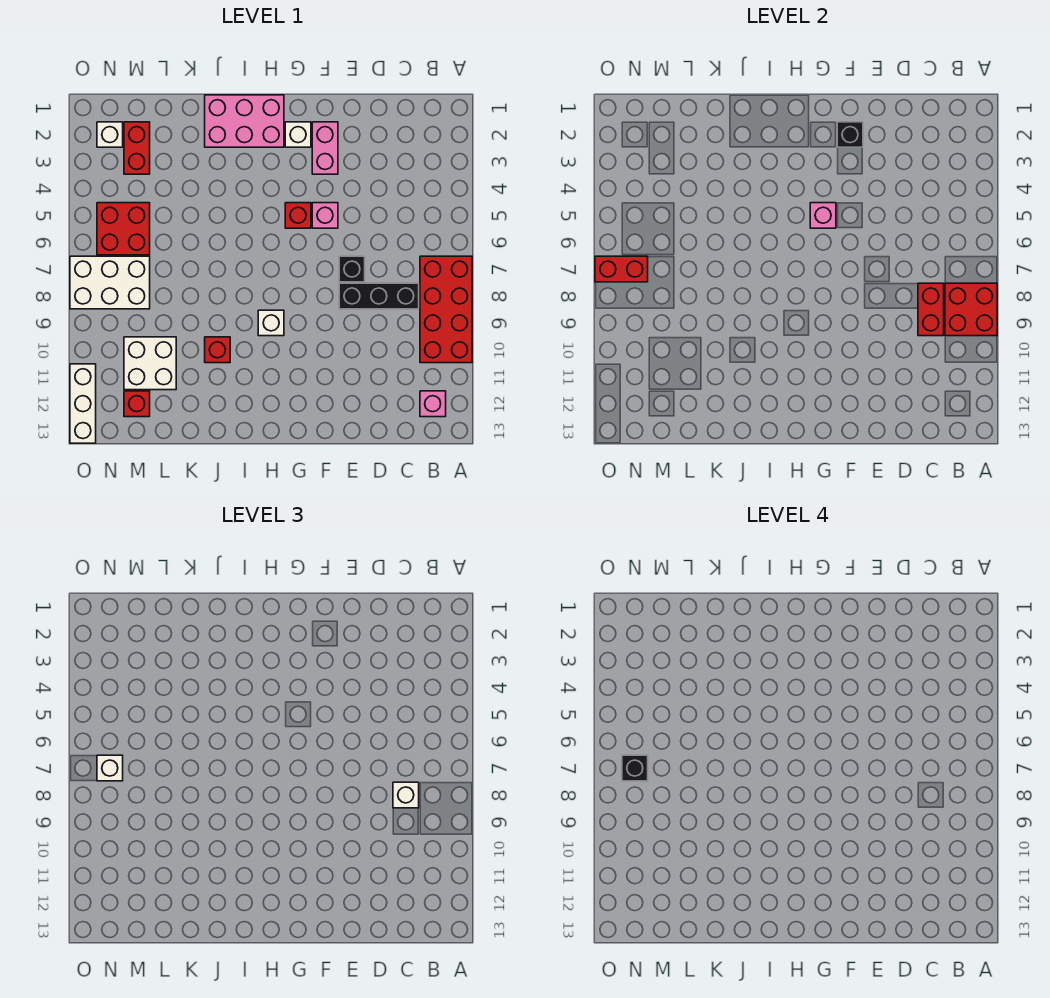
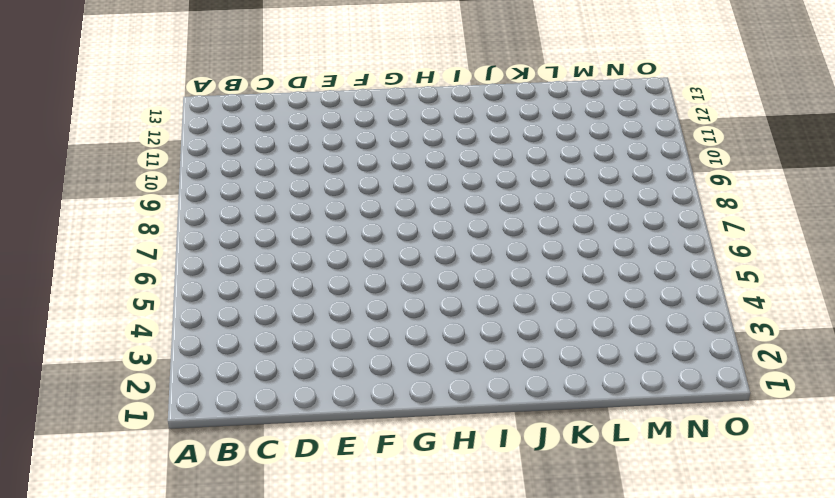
none -> red 2x4 brick [420,256,472,363]
none -> pink 1x1 brick [420,391,446,417]
none -> black 1x3 brick [339,283,419,309]

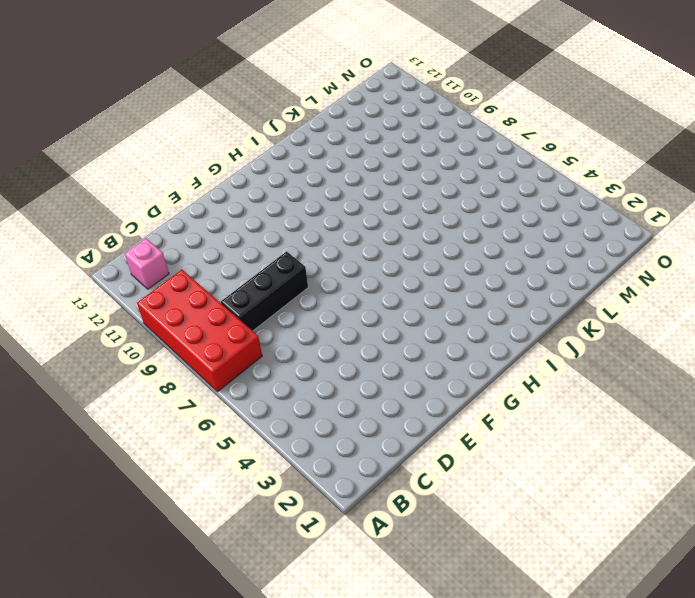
none -> black 1x1 brick [339,256,365,282]
none -> pink 1x2 brick [312,122,338,174]
none -> pink 1x1 brick [312,203,338,228]

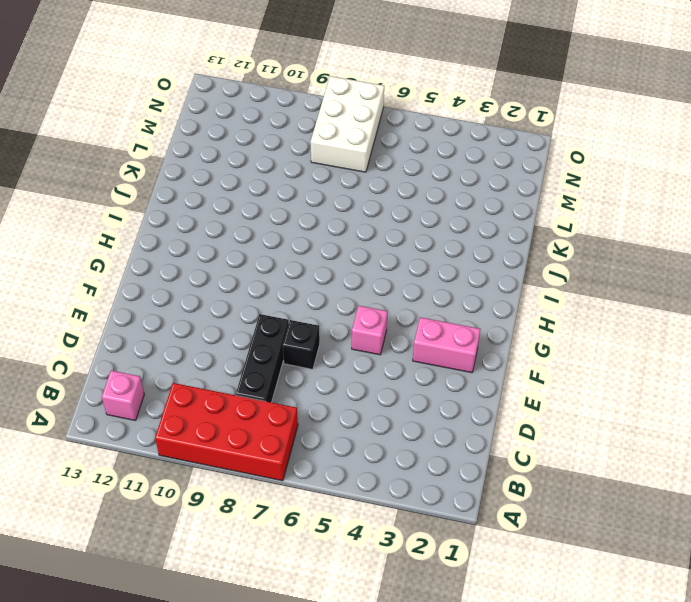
none -> white 1x1 brick [285,122,311,147]
none -> red 1x1 brick [285,203,311,228]
none -> pink 2x3 brick [205,95,284,147]

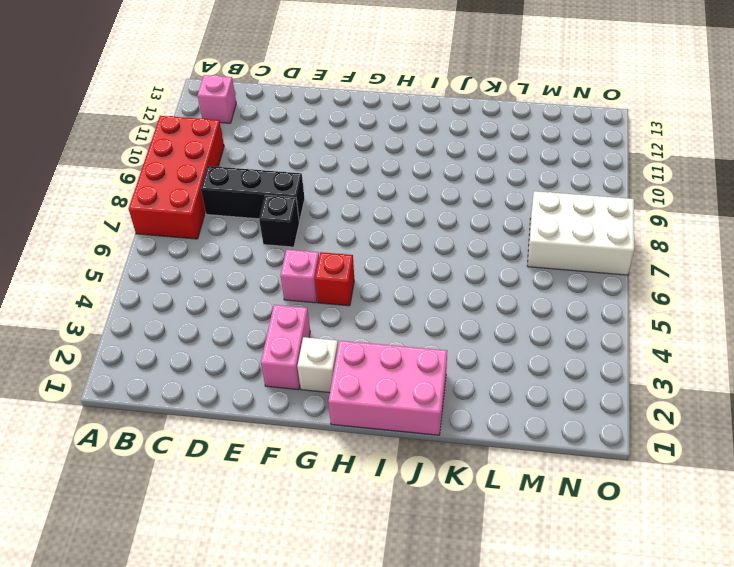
none -> white 1x1 brick [258,310,284,336]
none -> red 1x1 brick [205,337,230,363]
none -> white 2x2 brick [124,337,176,390]

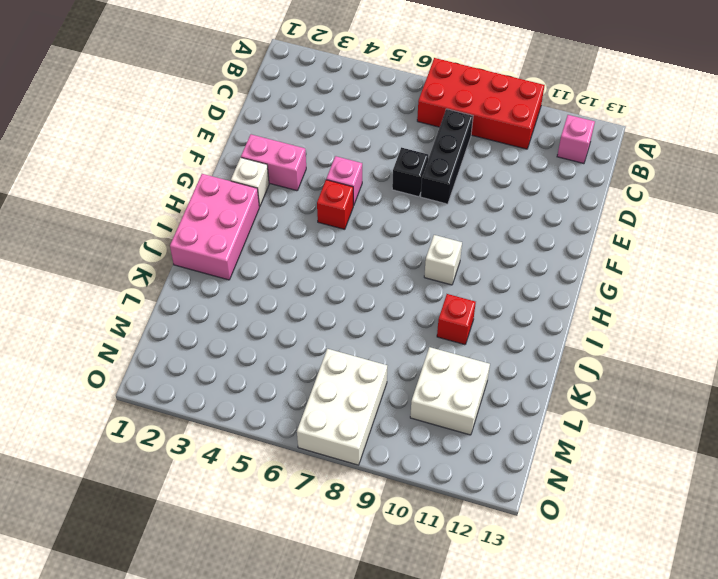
none -> red 1x2 brick [124,122,150,174]
none -> red 2x2 brick [97,203,150,255]
none -> red 1x1 brick [124,391,150,417]

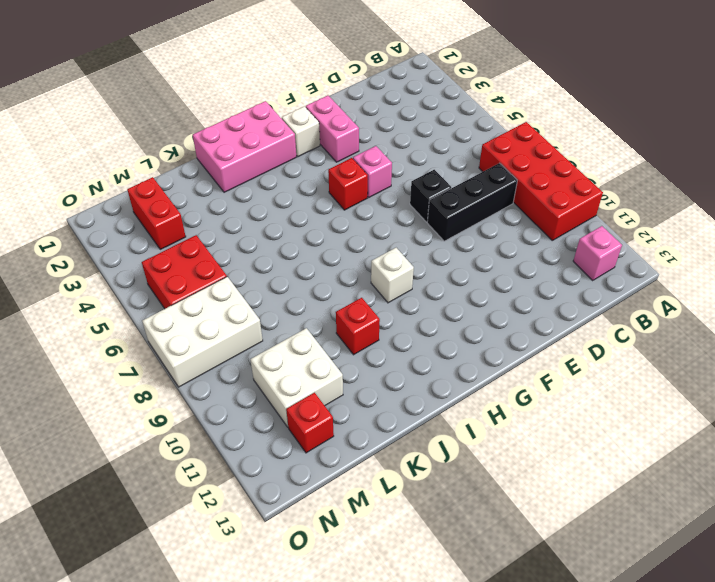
none -> white 1x1 brick [97,122,123,147]
none -> white 1x3 brick [70,364,96,443]
none -> red 2x2 brick [945,283,997,336]

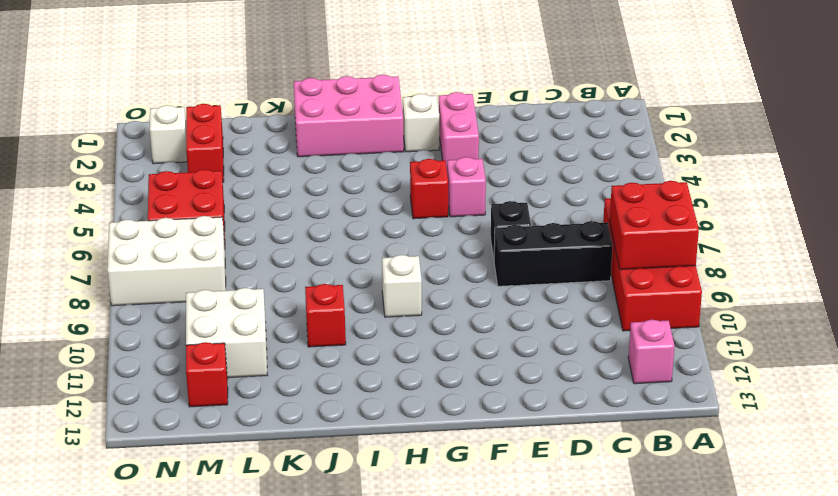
none -> white 1x3 brick [70,364,96,443]
none -> red 1x2 brick [918,283,944,336]
none -> black 1x1 brick [837,122,863,147]

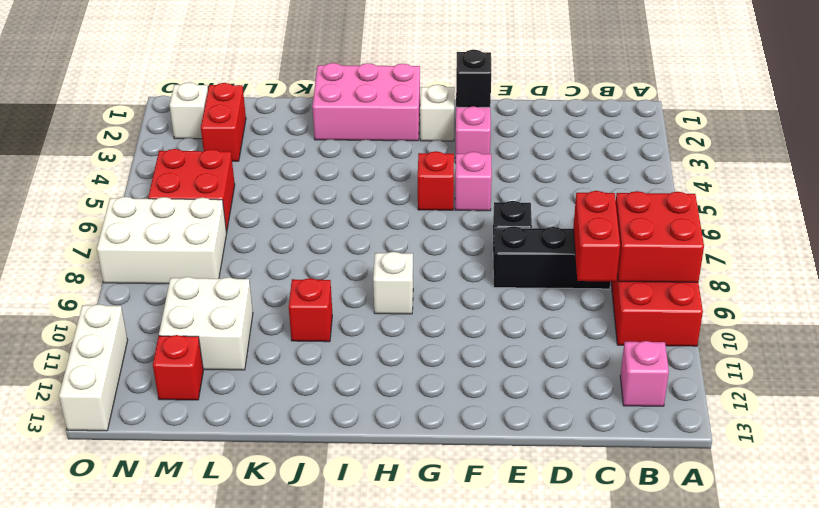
none -> pink 1x1 brick [810,203,836,228]
none -> red 1x2 brick [595,256,648,282]
none -> white 1x1 brick [393,782,419,808]

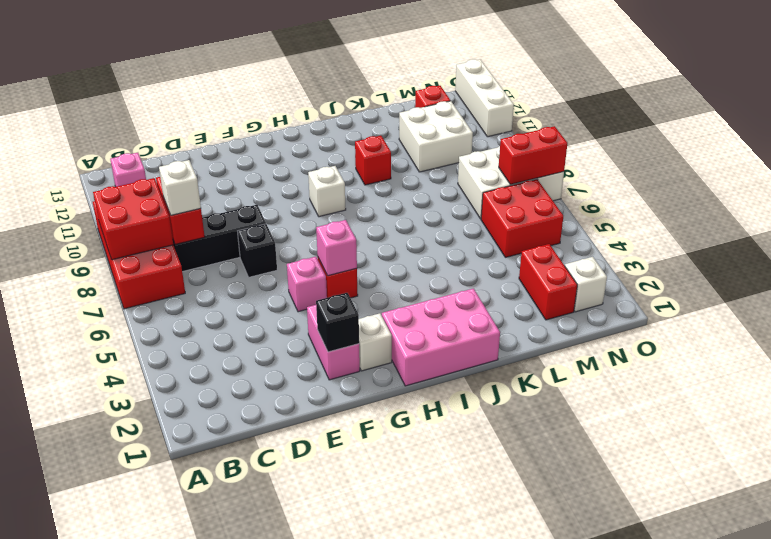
none -> white 1x1 brick [97,755,123,781]
none -> black 1x1 brick [622,755,648,781]

